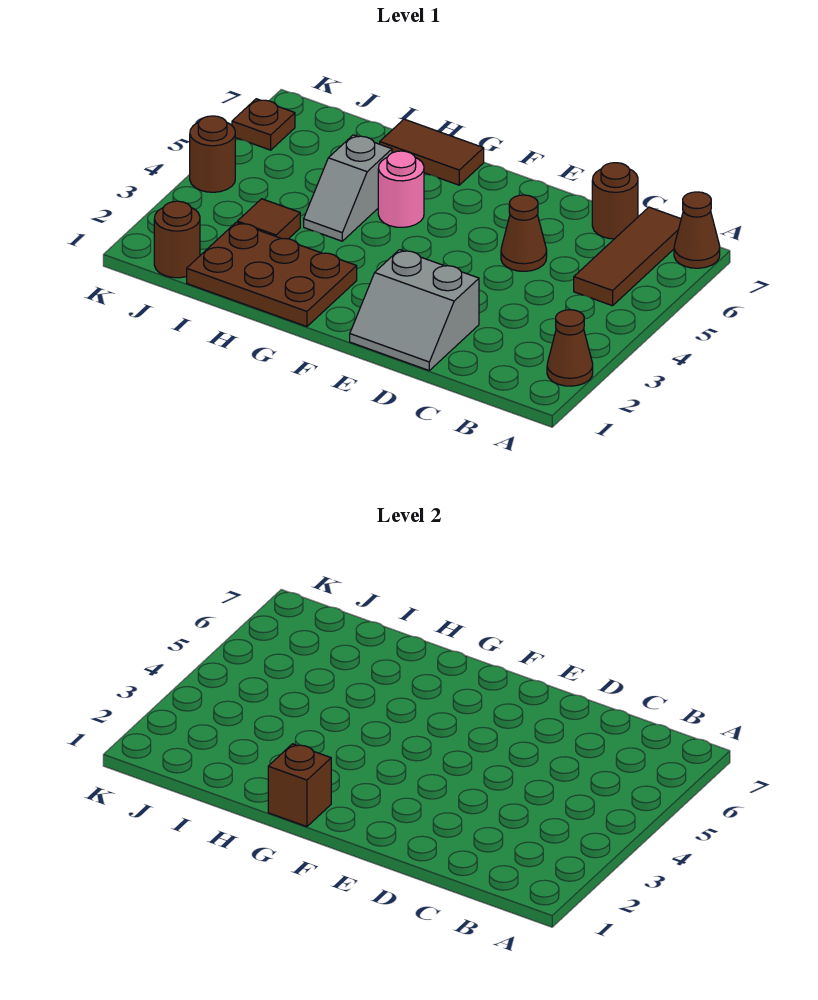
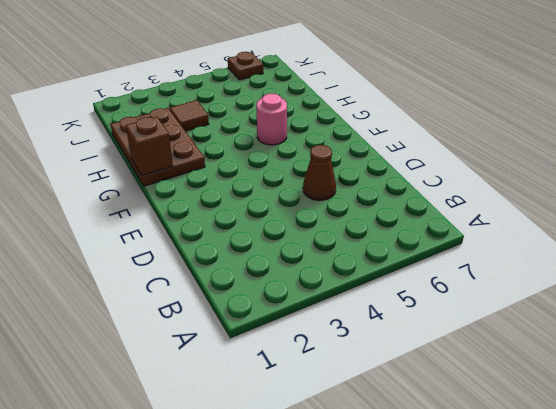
none -> brown 1x1 cone [547,310,593,386]
none -> brown 1x1 cone [674,192,720,268]
none -> brown 1x3 tile [574,207,681,306]

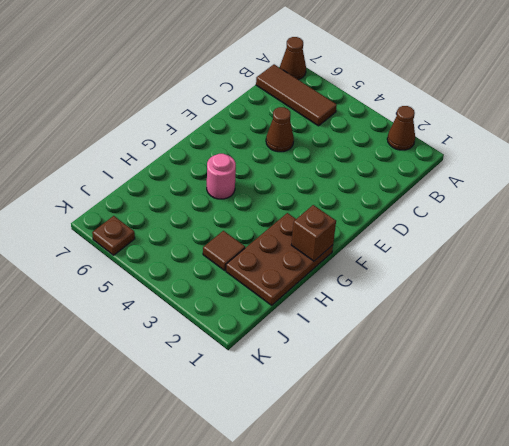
none -> brown 1x1 round brick [592,163,638,239]
none -> grey 2x2 slope [350,250,479,370]
none -> brown 1x2 tile [380,119,484,185]

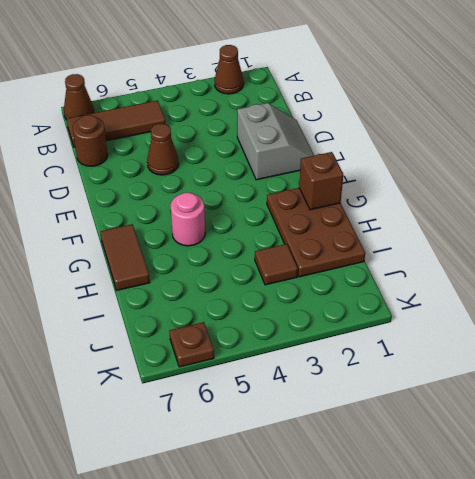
none -> grey 1x2 slope [304,135,392,241]
none -> brown 1x1 round brick [154,201,200,278]
none -> brown 1x1 round brick [190,116,235,192]

